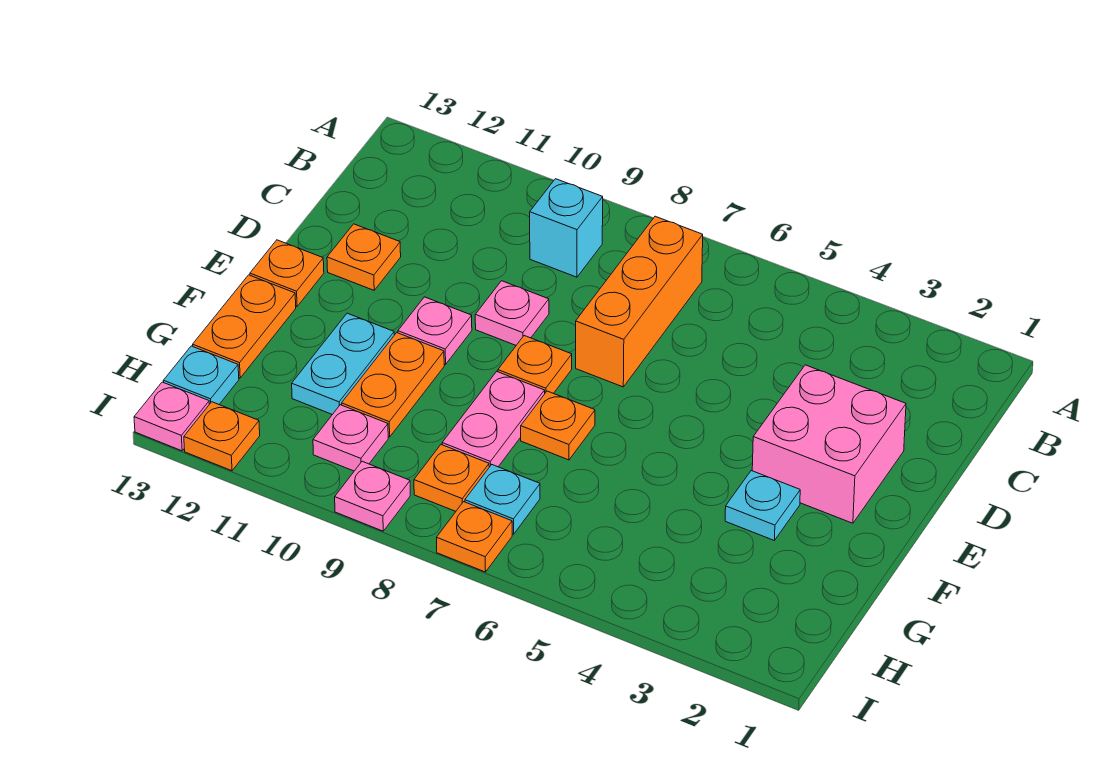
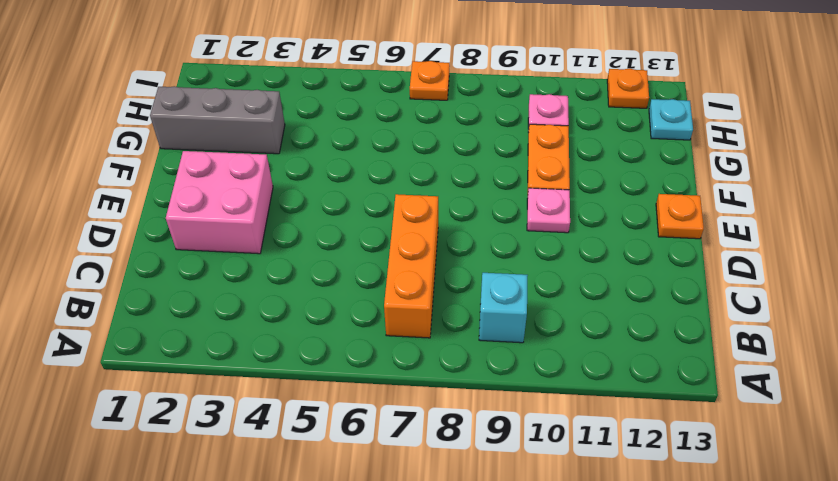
grey 1x3 brick [150,86,285,154] -> none
none -> pink 1x1 plate [475,281,549,345]
none -> orange 1x1 plate [327,224,401,290]
none -> orange 1x1 plate [498,336,572,394]

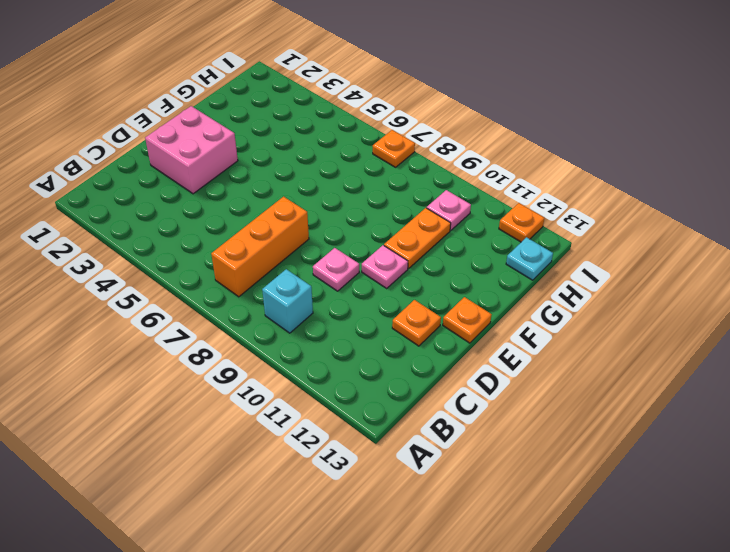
none -> orange 1x1 plate [498,336,572,394]
none -> cyan 1x1 plate [725,471,800,541]
none -> orange 1x1 plate [521,391,595,460]

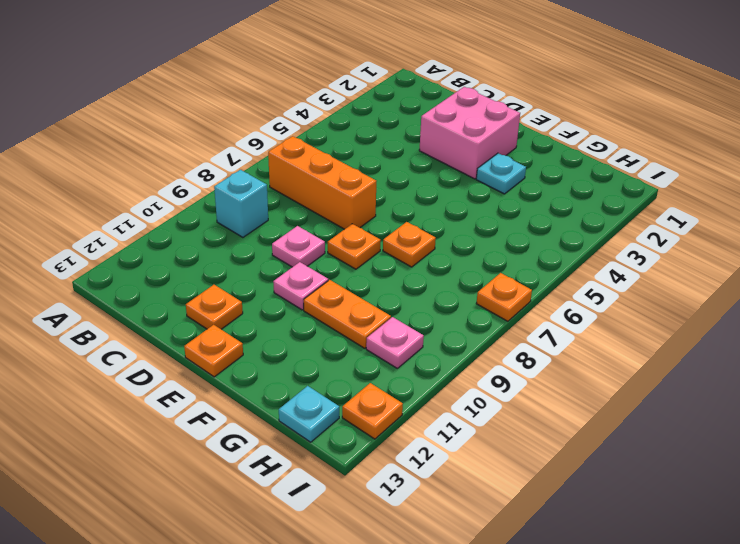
none -> pink 1x2 plate [442,372,545,467]
none -> cyan 1x2 plate [292,313,394,415]
none -> orange 1x2 plate [193,275,296,378]

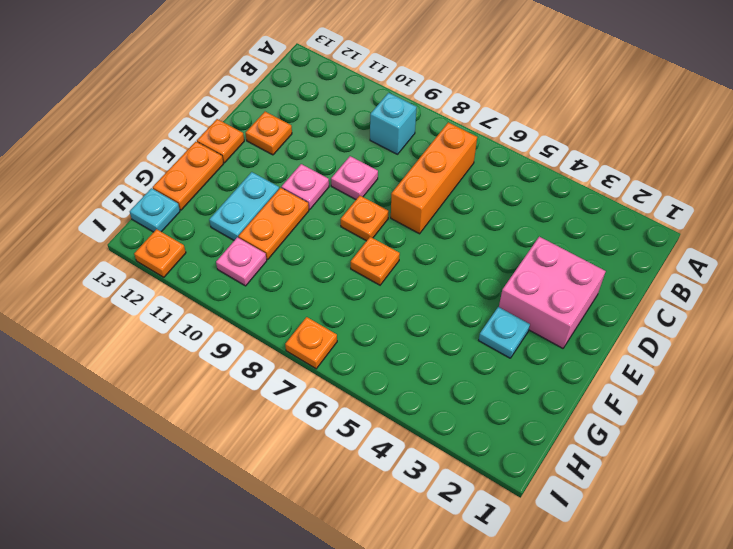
none -> pink 1x2 plate [442,372,545,467]
none -> cyan 1x1 plate [465,465,540,534]
none -> orange 1x1 plate [414,445,489,511]

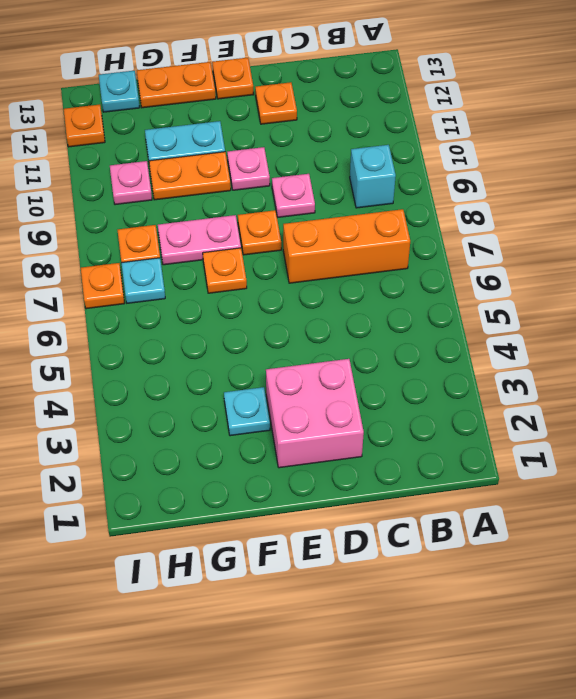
none -> pink 1x1 plate [335,461,410,531]
none -> pink 1x1 plate [134,382,209,451]

